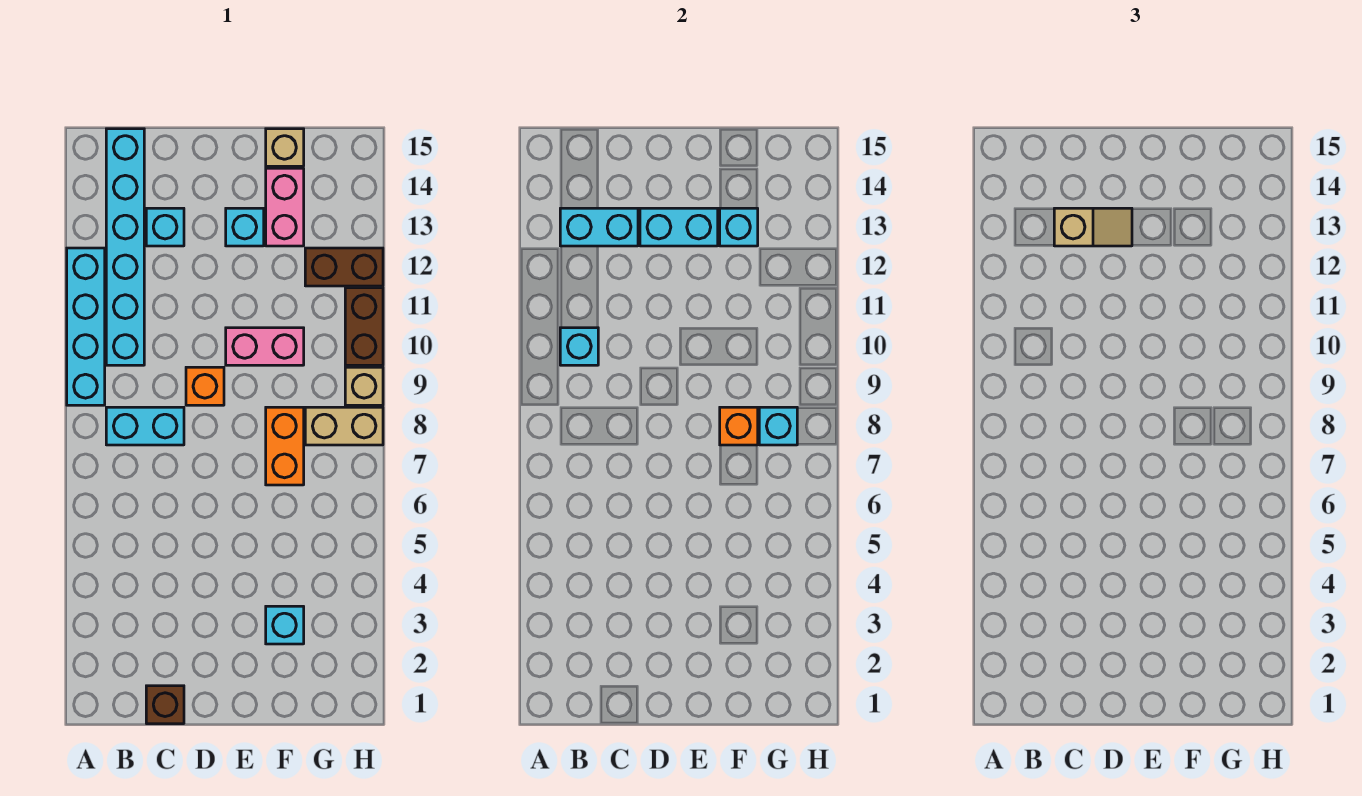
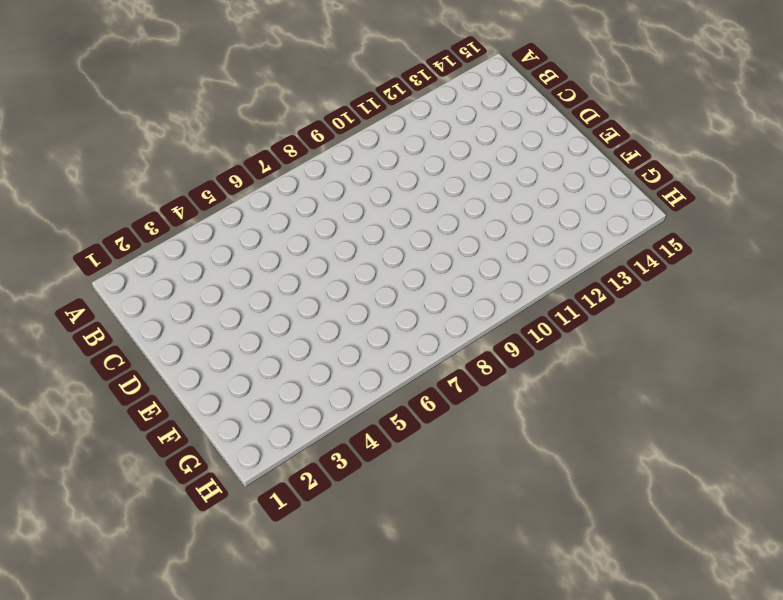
none -> cyan 1x4 brick [67,248,105,405]
none -> cyan 1x2 brick [106,407,184,445]
none -> cyan 1x6 brick [106,129,144,365]

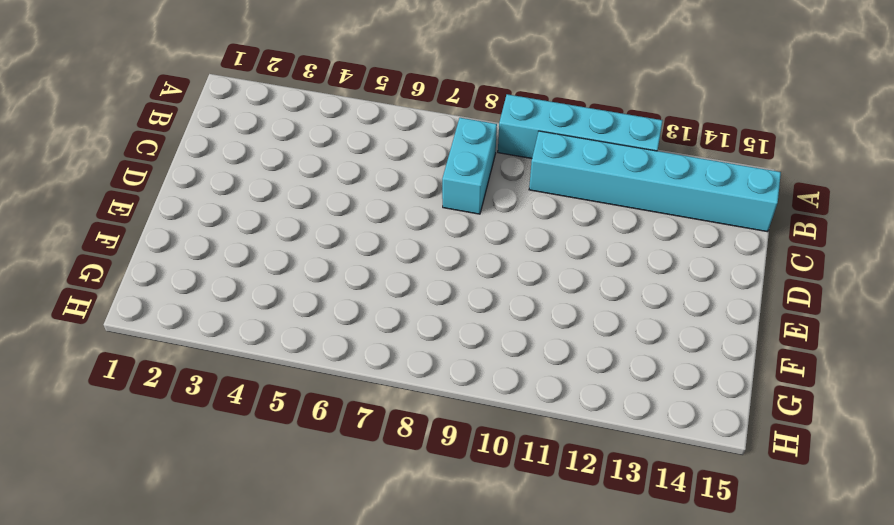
none -> brown 1x1 brick [146,686,184,724]
none -> cyan 1x1 brick [146,208,184,246]
none -> orange 1x1 brick [186,367,224,405]

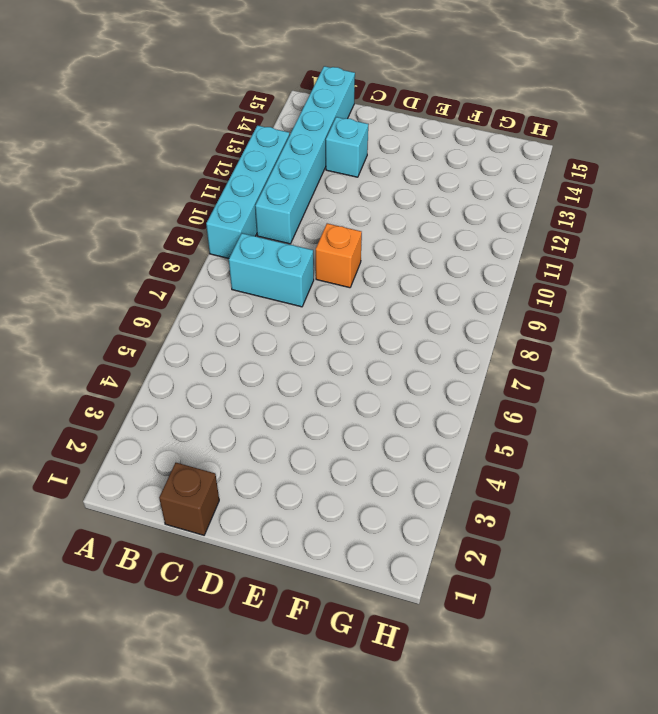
none -> pink 1x2 brick [226,328,304,365]
none -> cyan 1x1 brick [226,208,264,246]
none -> cyan 1x1 brick [266,606,304,644]

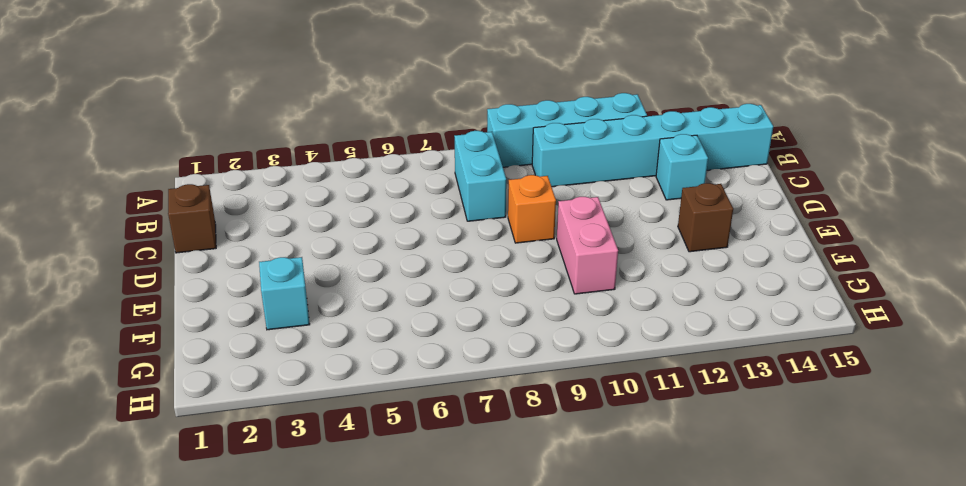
brown 1x1 brick [678,183,733,252] -> cyan 1x1 brick [226,208,264,246]
none -> orange 1x2 brick [266,407,304,485]
none -> pink 1x2 brick [266,168,304,246]
none -> tan 1x1 brick [266,129,304,166]

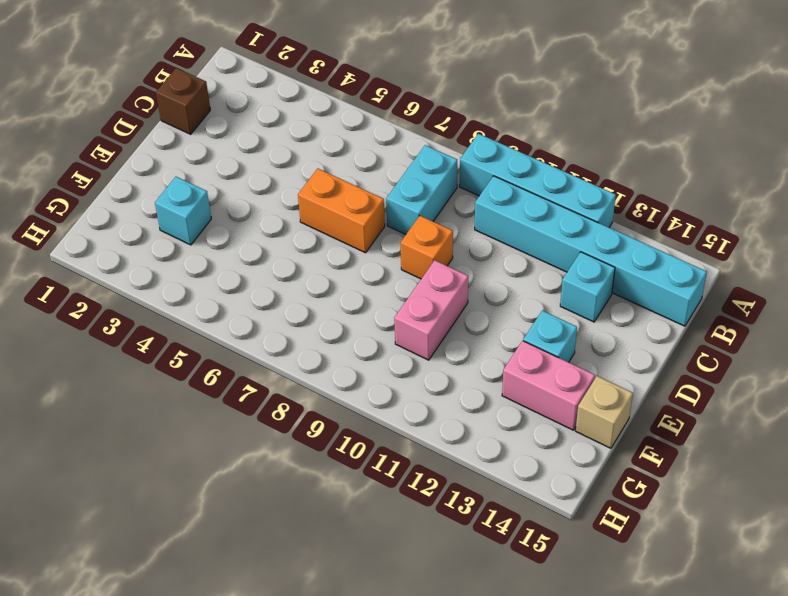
orange 1x2 brick [298,169,385,253] -> orange 1x2 brick moved to [266,407,304,485]
none -> tan 1x2 brick [305,407,383,445]
none -> brown 1x2 brick [305,248,383,286]
none -> tan 1x1 brick [345,367,383,405]

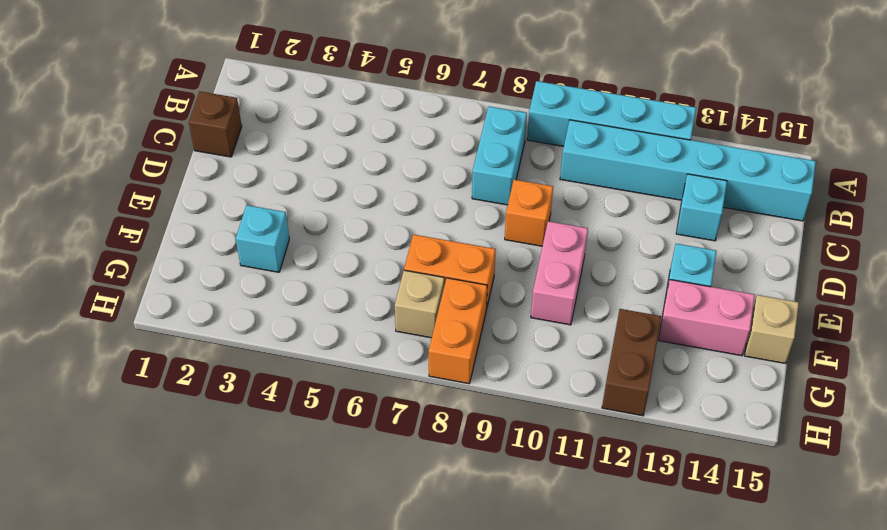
tan 1x1 brick [395,270,444,338] -> tan 1x1 brick moved to [345,367,383,405]
orange 1x2 brick [429,278,487,384] -> tan 1x2 brick [305,407,383,445]
none -> brown 1x2 brick [345,288,383,365]
none -> cyan 1x1 brick [560,328,598,365]
none -> cyan 1x2 brick [560,208,638,246]

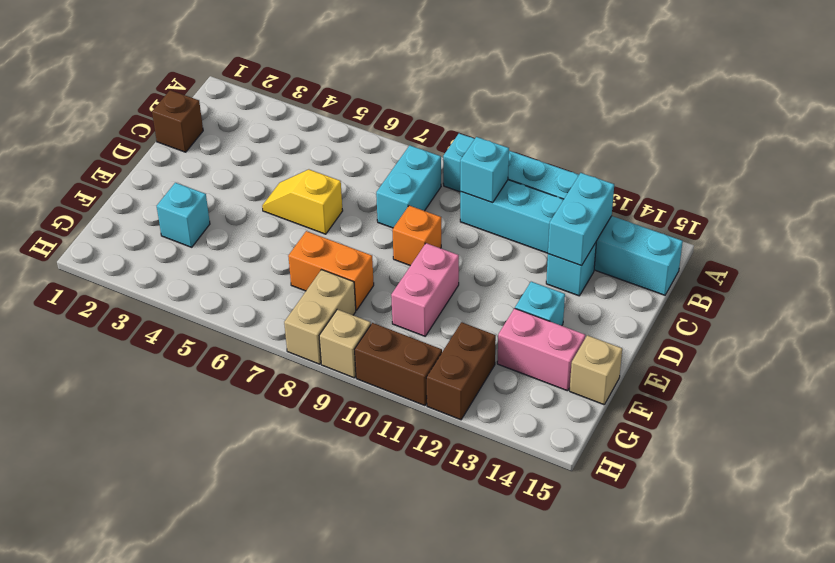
yellow 1x2 slope [262,169,343,234] -> none
none -> cyan 1x2 brick [640,208,718,246]
none -> orange 1x1 brick [720,407,758,445]
none -> cyan 1x1 brick [720,208,758,246]

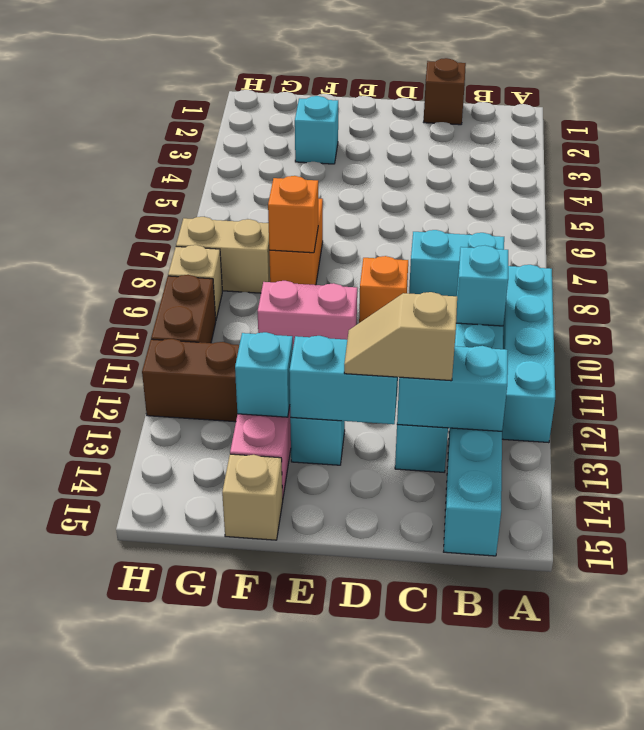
none -> cyan 1x1 brick [759,407,797,445]

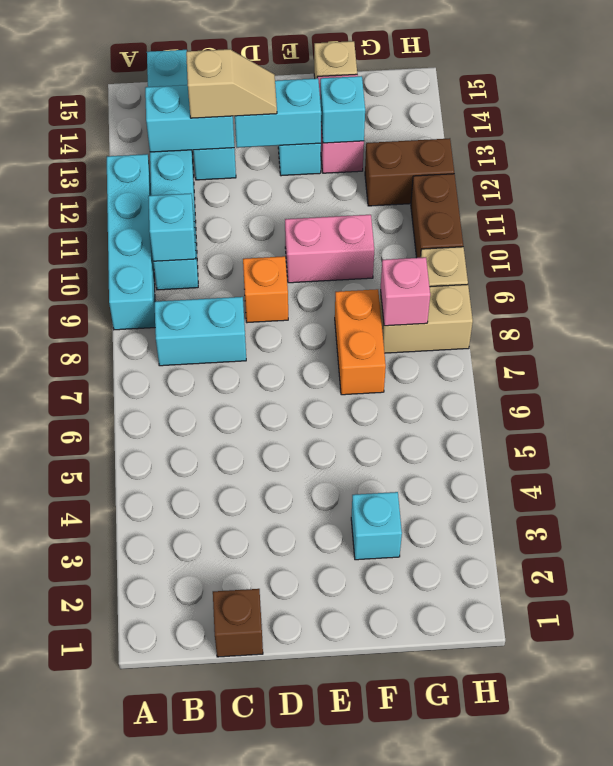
pink 1x1 brick [381,257,430,326] -> cyan 1x1 brick [759,407,797,445]
none -> orange 1x1 brick [720,407,758,445]

